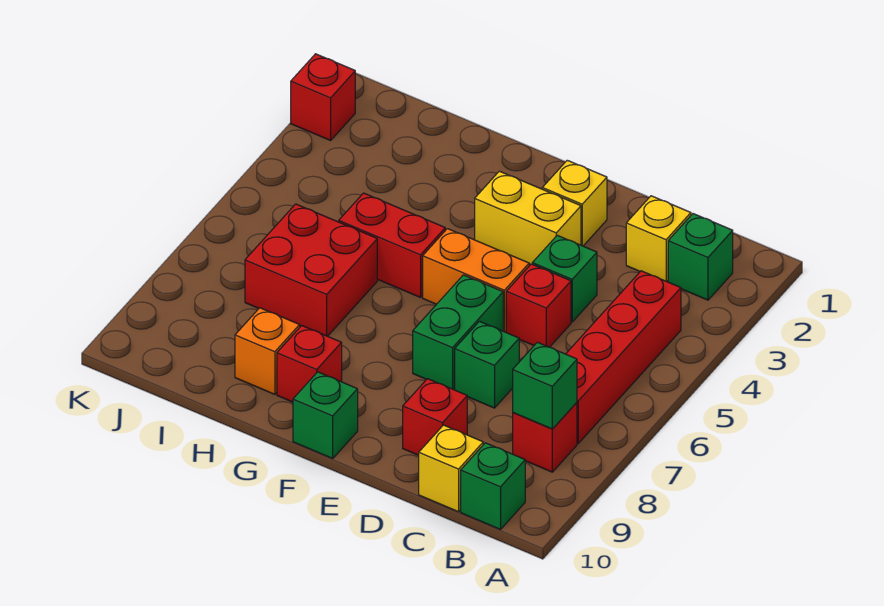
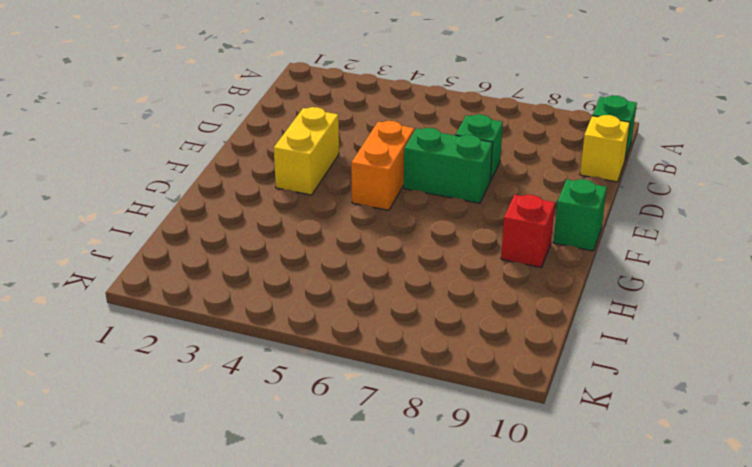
none -> green 1x1 brick [668,214,733,300]
none -> red 1x4 brick [566,271,681,443]
none -> red 1x1 brick [513,403,577,472]

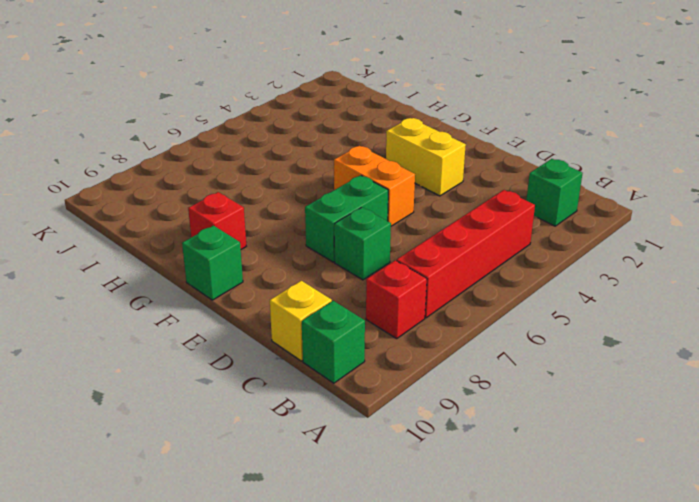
none -> yellow 1x1 brick [626,196,691,282]
none -> green 1x1 brick [532,235,597,322]
none -> red 1x1 brick [506,264,571,347]

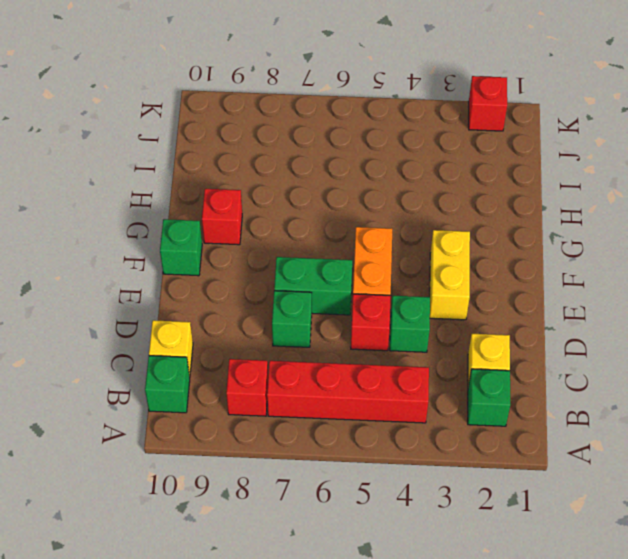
none -> red 1x1 brick [403,379,467,455]
none -> yellow 1x1 brick [542,160,607,246]
none -> red 1x2 brick [339,193,445,297]

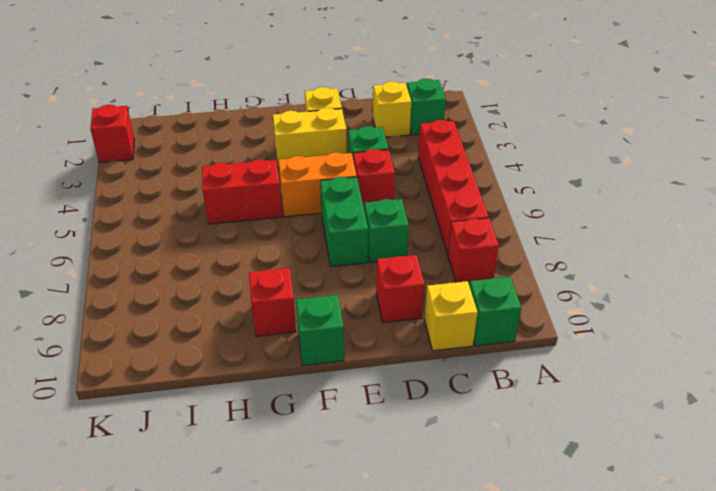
none -> red 2x2 brick [245,204,377,336]
none -> orange 1x1 brick [235,308,300,394]
none -> green 1x1 brick [513,342,577,429]

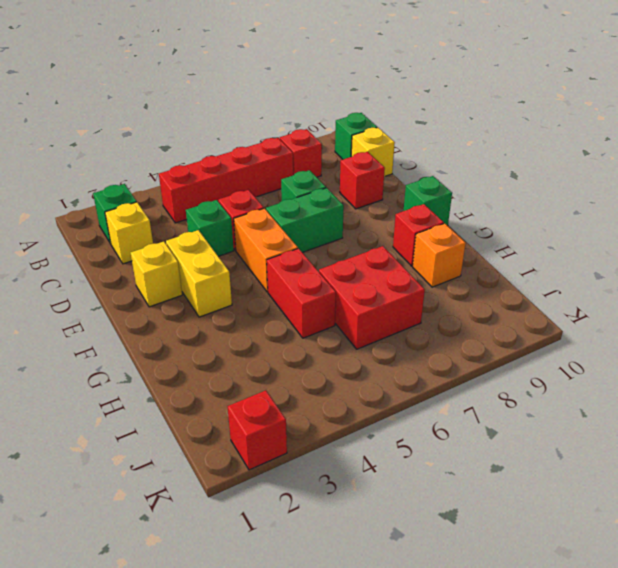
none -> green 1x1 brick [513,342,577,429]

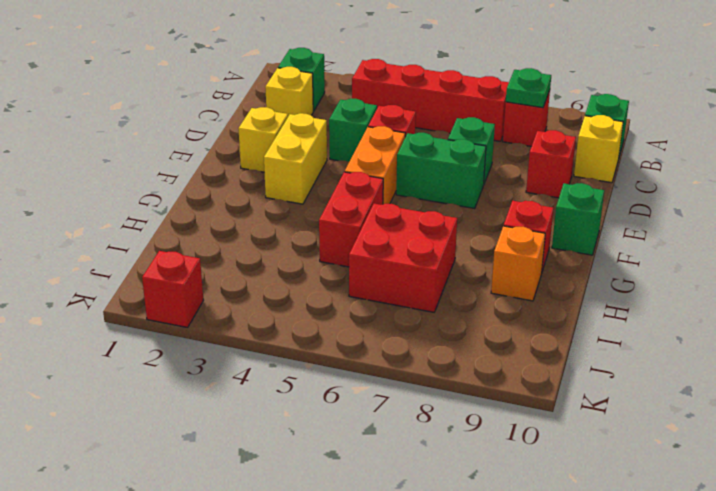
green 1x1 plate [506,68,551,108] -> green 1x1 brick [513,342,577,429]

